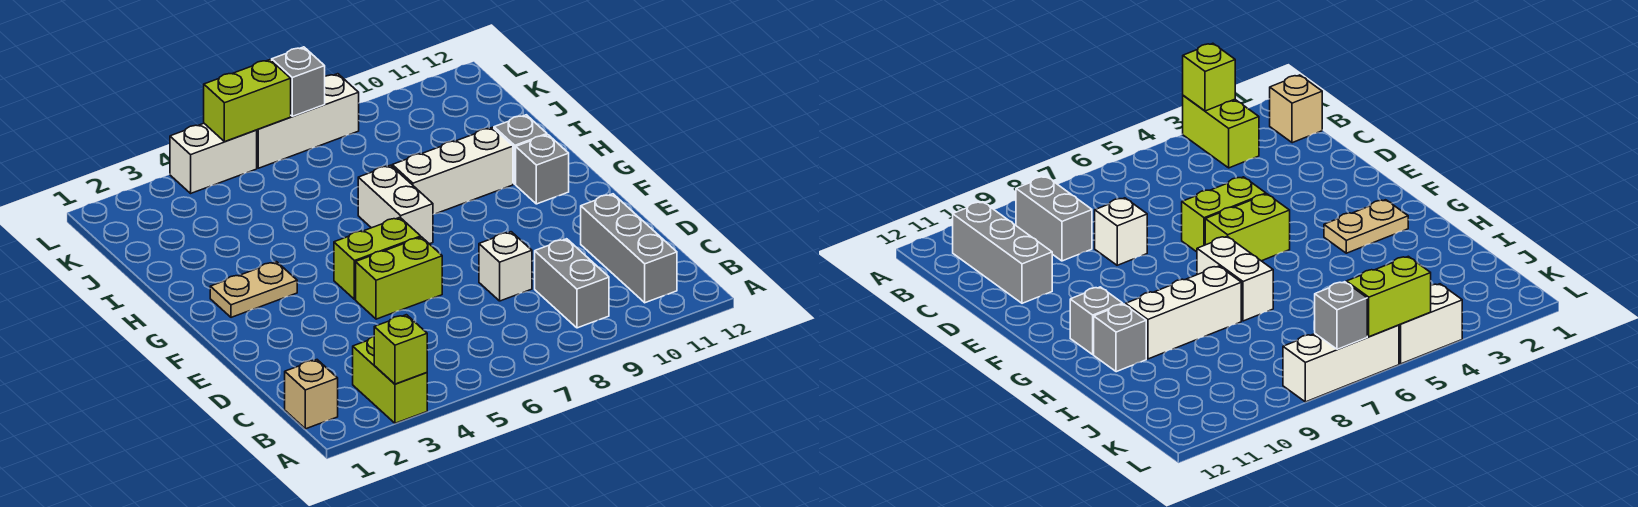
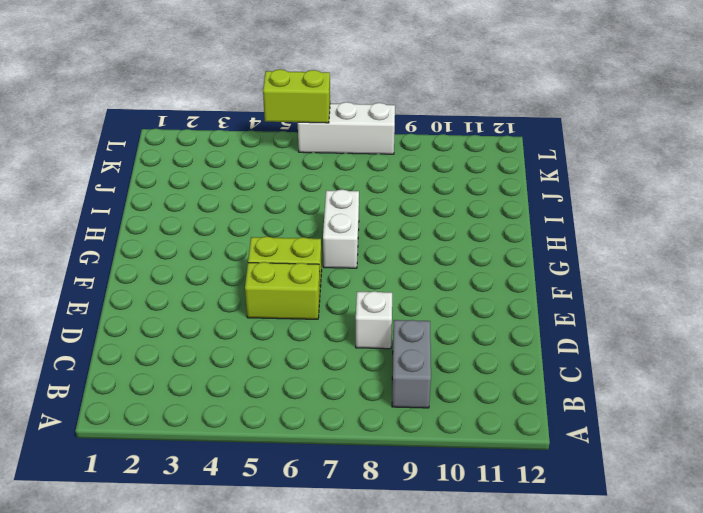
none -> lime 1x2 brick [353,336,427,423]
none -> tan 1x1 brick [285,360,338,429]
none -> grey 1x3 brick [581,194,677,303]

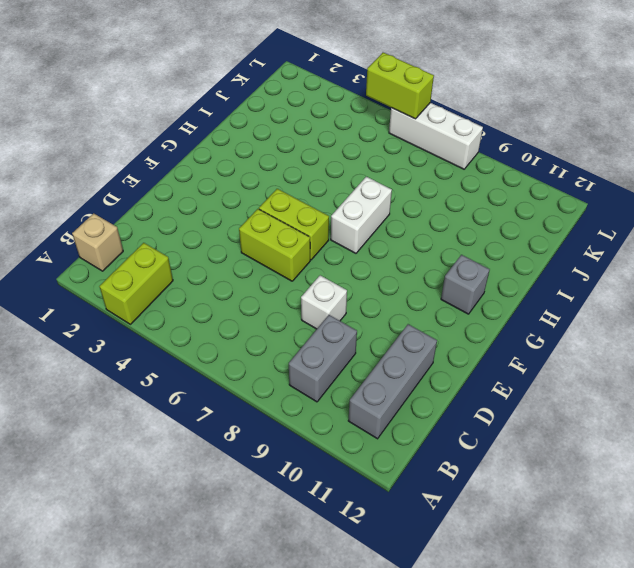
none -> tan 1x2 plate [210,262,297,317]
none -> white 1x3 brick [392,127,513,214]
none -> grey 1x1 brick [494,115,547,184]

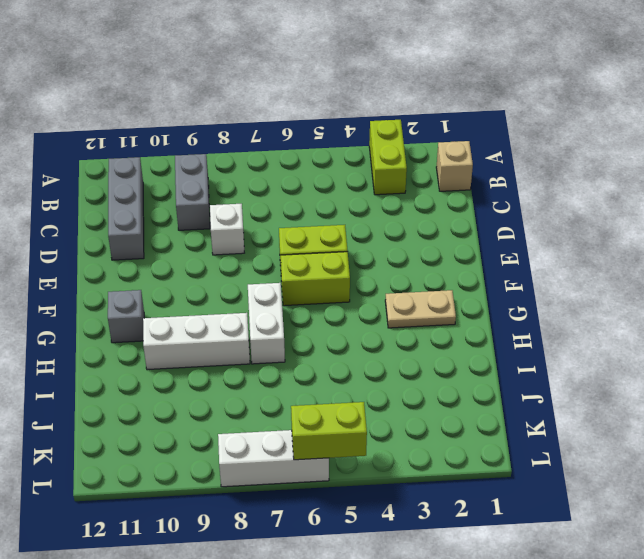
none -> grey 1x1 brick [494,115,547,184]
none -> white 1x2 brick [170,123,257,193]
none -> lime 1x1 brick [374,315,427,384]

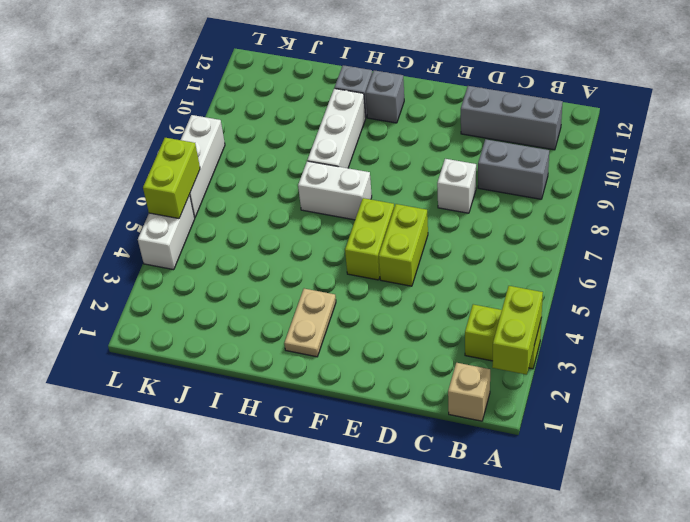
lime 1x2 brick [492,286,543,375] -> lime 1x1 brick [374,315,427,384]
none -> grey 1x1 brick [272,47,325,116]

